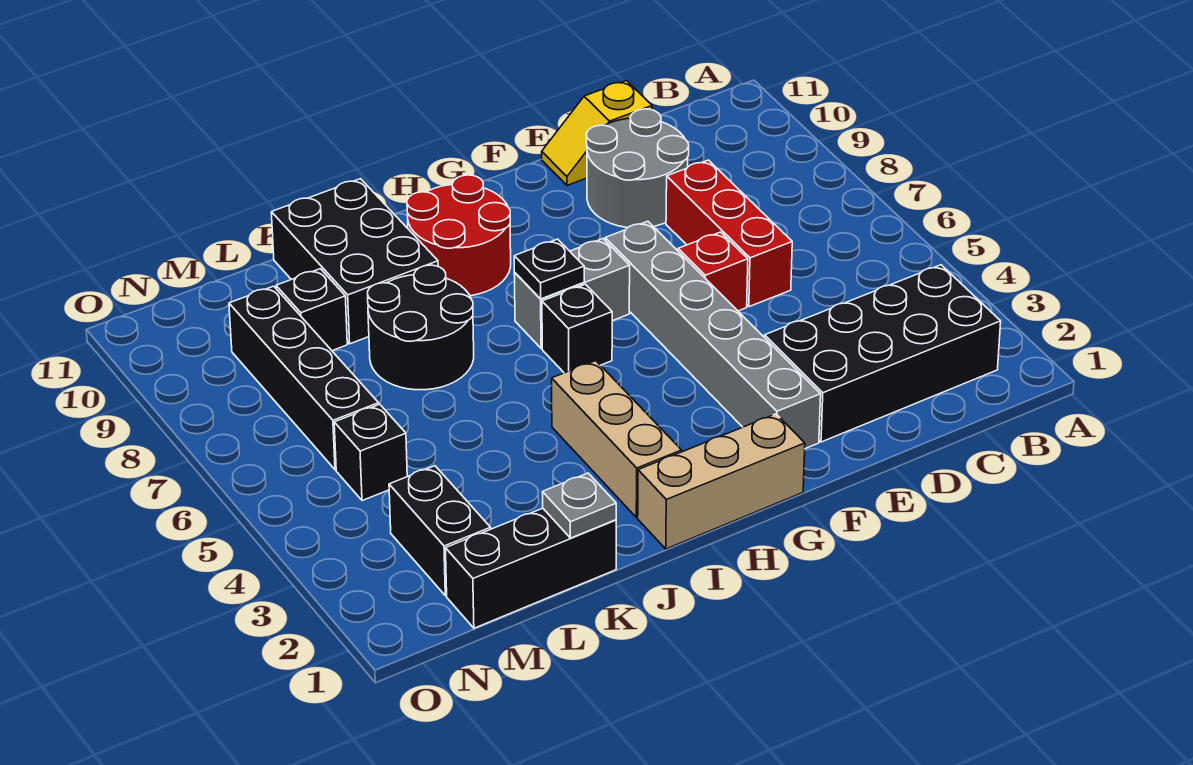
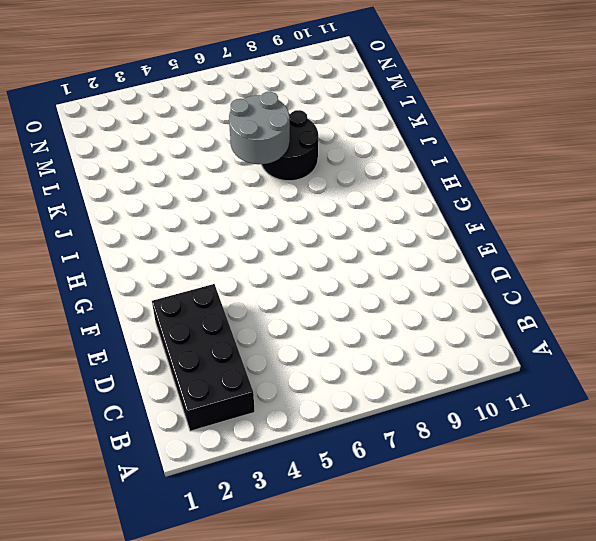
grey 2x2 round brick [229,92,290,164] -> grey 2x2 round brick moved to [586,109,689,228]
none -> red 1x3 brick [666,160,792,307]
none -> yellow 1x2 slope [542,81,652,185]
none -> red 1x1 brick [678,232,748,311]

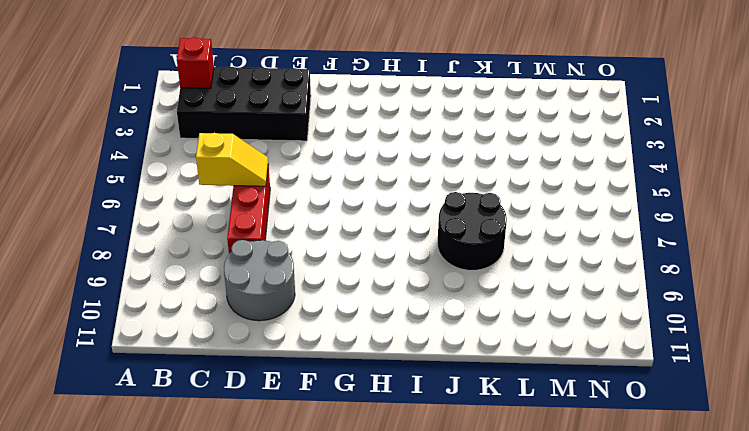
red 1x1 brick [177,37,214,88] -> red 1x1 brick moved to [678,232,748,311]
yellow 1x2 slope [196,133,268,186] -> yellow 1x2 slope moved to [542,81,652,185]
none -> grey 1x6 brick [605,221,821,449]
none -> tan 1x3 brick [638,414,805,549]
none -> grey 1x2 brick [514,239,630,348]

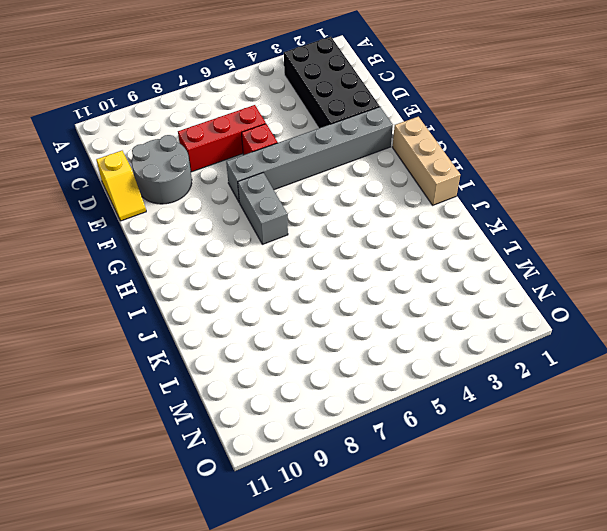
none -> black 1x1 brick [542,284,612,373]
none -> red 2x2 round brick [407,175,511,296]
none -> tan 1x3 brick [552,361,682,518]

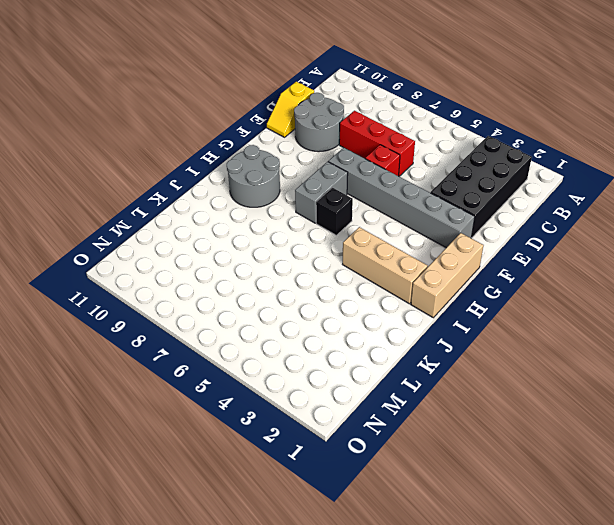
grey 2x2 round brick [227,145,280,207] -> red 2x2 round brick [407,175,511,296]
none -> black 2x2 round brick [368,265,474,390]
none -> black 2x3 brick [271,179,438,344]
none -> black 1x3 brick [446,508,616,628]

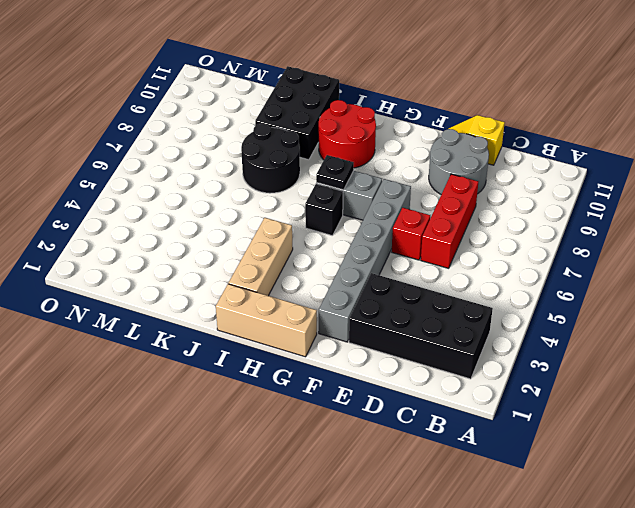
none -> black 1x3 brick [446,508,616,628]
none -> black 1x1 brick [276,269,347,351]
none -> black 1x2 brick [389,466,491,596]

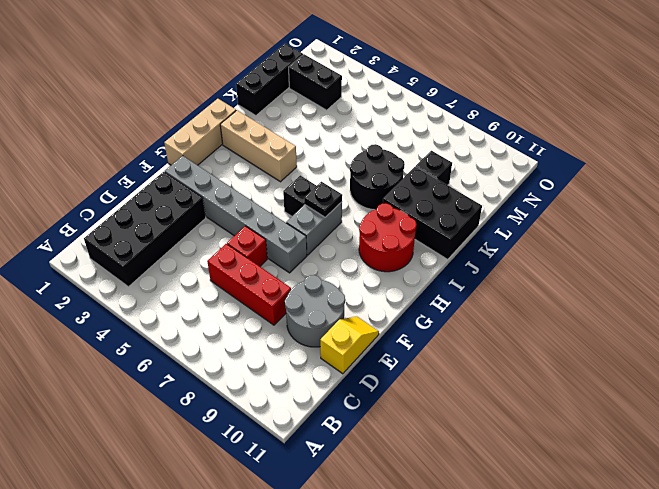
none -> black 1x1 brick [334,404,407,501]
none -> black 1x4 brick [229,286,379,470]
none -> grey 1x1 plate [543,473,616,538]

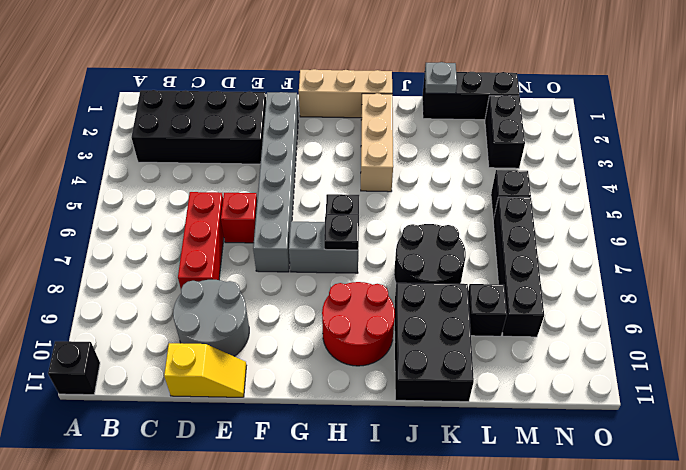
black 1x1 brick [48,341,100,395] -> none

